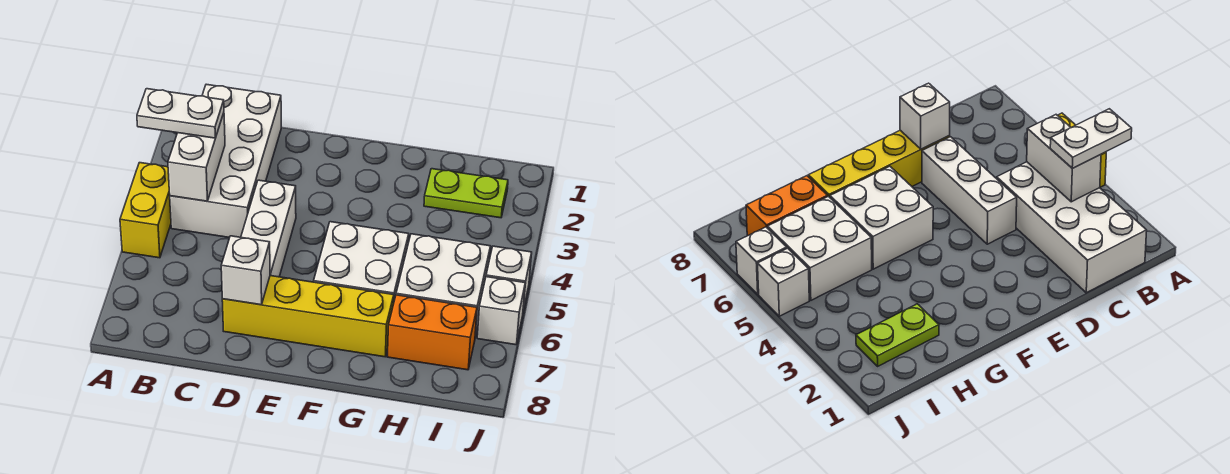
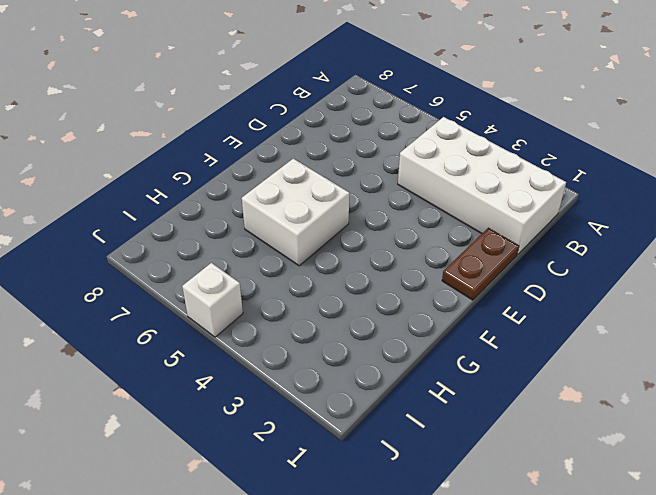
brown 1x2 plate [442,228,519,300] -> none
none -> yellow 1x2 brick [120,163,171,258]
none -> white 1x3 brick [241,180,296,277]
none -> yellow 1x4 brick [222,276,394,357]

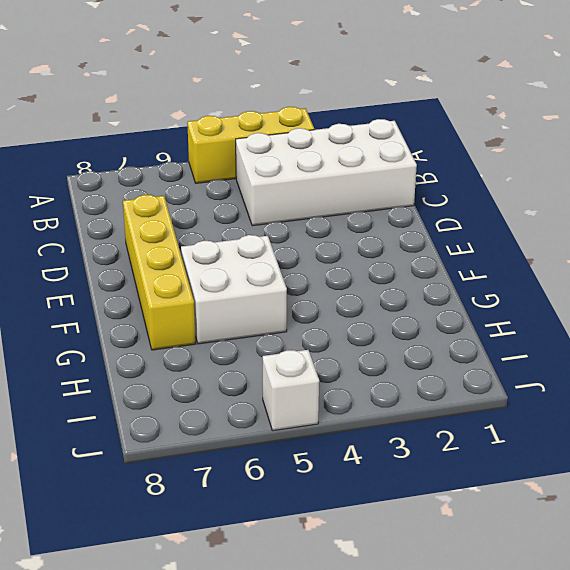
yellow 1x3 brick [187,107,314,183] -> yellow 1x2 brick [120,163,171,258]
none -> white 1x3 brick [241,180,296,277]
none -> lime 1x2 plate [424,169,508,218]
none -> white 2x2 brick [396,234,491,337]

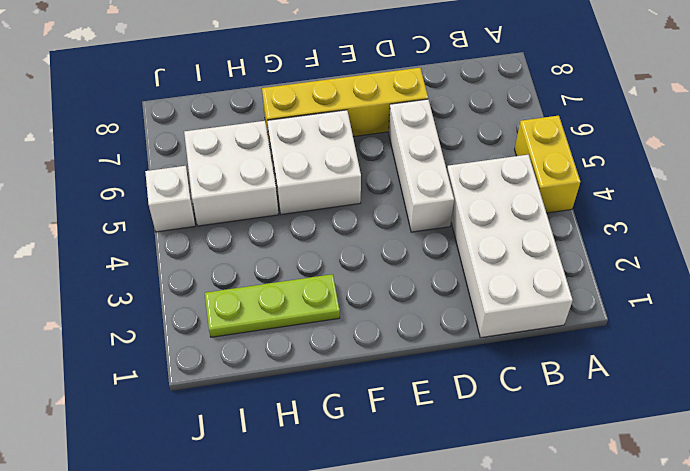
lime 1x3 plate [205,274,340,337] -> lime 1x2 plate [424,169,508,218]
none -> orange 1x2 brick [387,295,477,370]
none -> white 1x1 brick [477,277,525,345]
none -> white 1x2 brick [168,113,225,201]

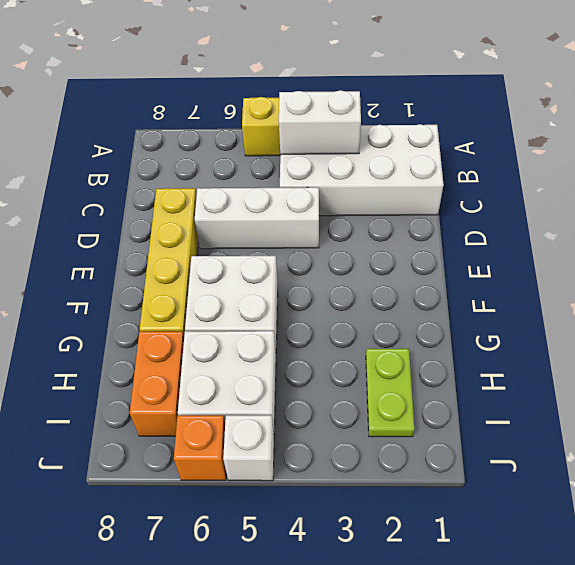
orange 1x1 brick [174,415,226,480] -> white 1x1 brick [477,277,525,345]
none -> white 1x1 brick [221,236,270,305]
none -> white 1x2 plate [137,89,224,138]

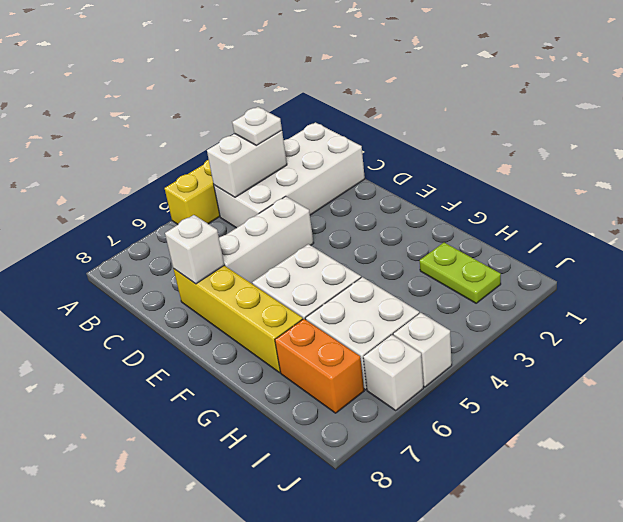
white 1x1 plate [232,107,282,146] -> white 1x2 plate [137,89,224,138]

